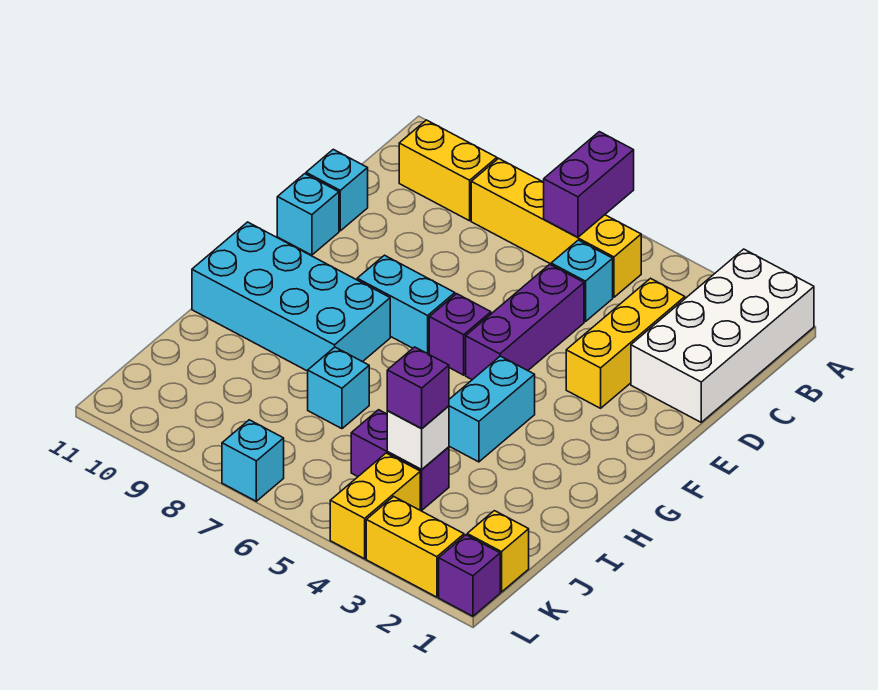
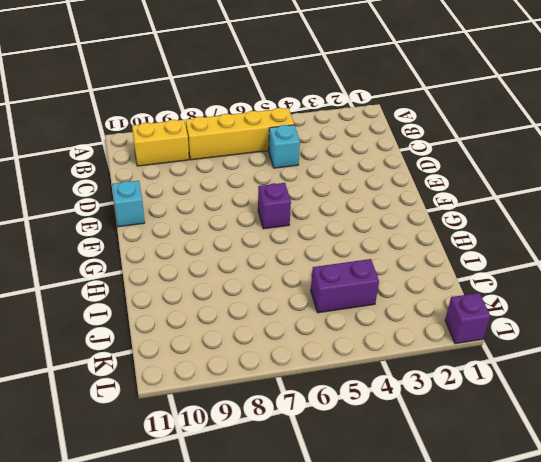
none -> white 2x4 brick [631,249,814,422]
none -> yellow 1x3 brick [566,278,685,408]
none -> purple 1x3 brick [466,264,584,380]

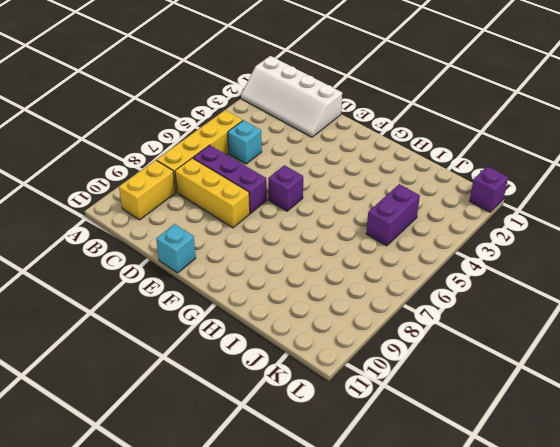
white 2x4 slope [241,56,342,137] -> white 2x4 brick [631,249,814,422]
purple 1x3 brick [193,145,267,213] -> purple 1x3 brick moved to [466,264,584,380]
yellow 1x3 brick [175,158,250,228] -> yellow 1x3 brick moved to [566,278,685,408]
none -> cyan 1x1 brick [306,149,368,231]
none -> cyan 1x2 brick [357,255,455,354]
none -> cyan 1x2 brick [449,356,535,462]

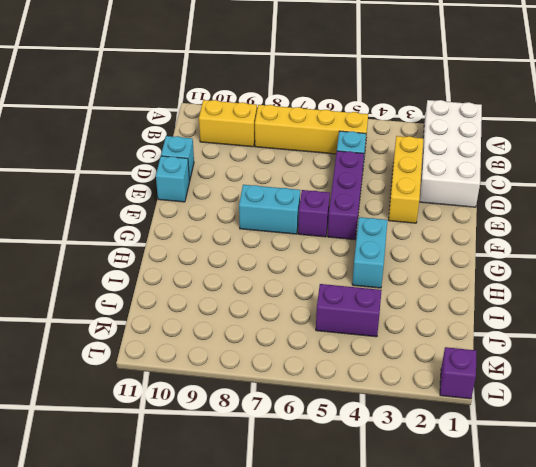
none -> cyan 2x4 brick [192,222,390,371]
none -> cyan 1x1 brick [308,347,369,429]
none -> yellow 1x1 brick [467,511,529,592]

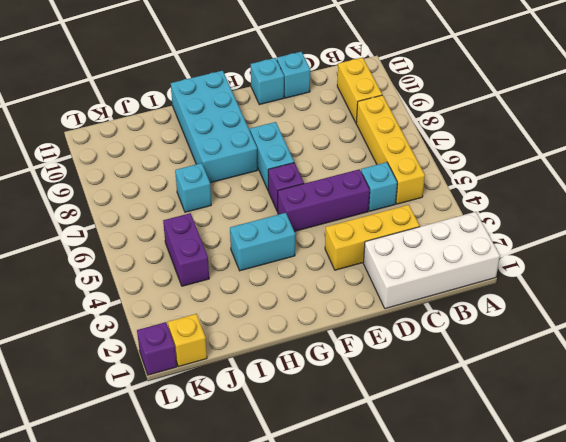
none -> yellow 1x2 brick [330,453,420,559]
none -> yellow 1x2 brick [366,496,464,597]
none -> cyan 1x1 brick [222,420,284,501]

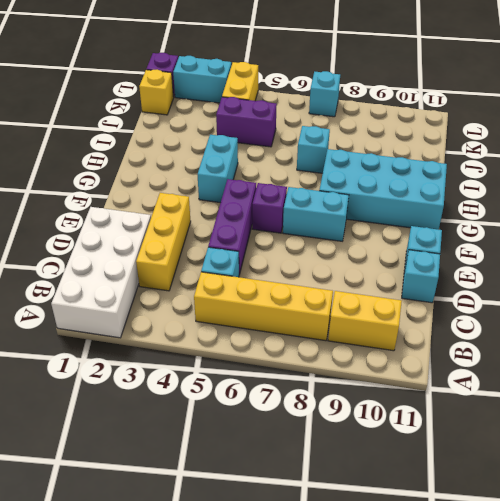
cyan 1x2 brick [173,56,231,103] -> yellow 1x2 brick [366,496,464,597]
none -> purple 1x2 brick [544,132,634,237]
none -> white 1x1 brick [387,406,449,469]
none -> purple 1x1 brick [387,347,449,429]

